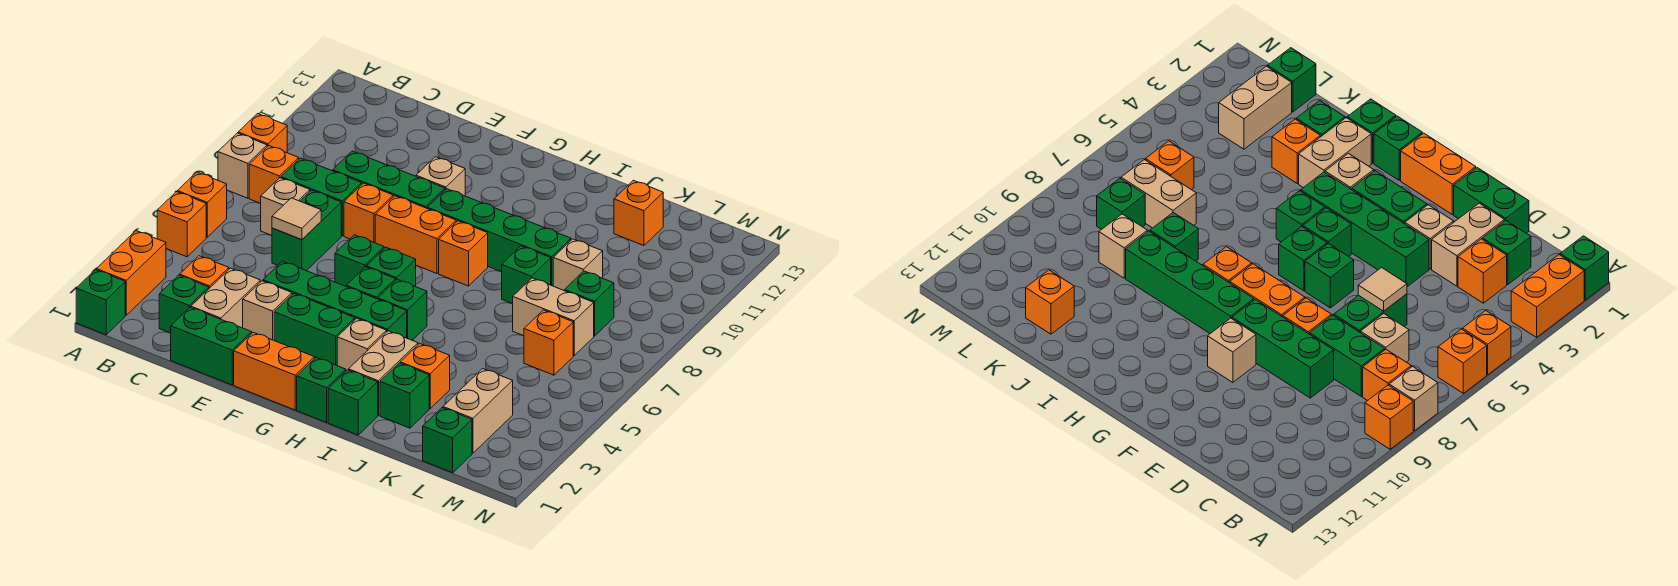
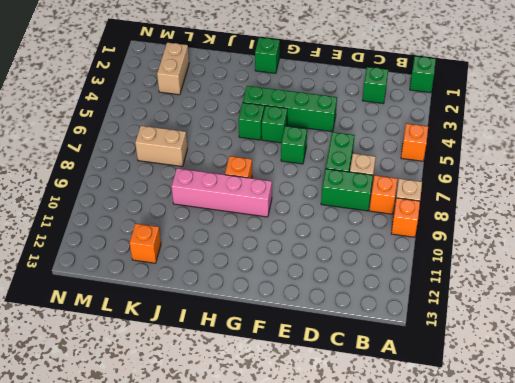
pink 1x4 brick [172,168,272,217] -> green 1x4 brick [427,189,571,286]
none -> orange 1x2 brick [96,231,166,315]
none -> orange 1x1 brick [177,172,227,237]
none -> orange 1x1 brick [180,256,229,288]
none -> green 1x2 brick [171,307,252,385]

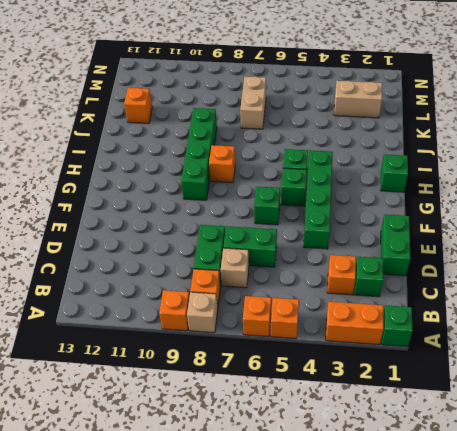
none -> tan 1x2 brick [191,268,260,328]
none -> green 1x3 brick [333,151,445,208]
none -> tan 1x1 brick [243,281,292,340]
none -> orange 1x1 brick [344,183,393,243]

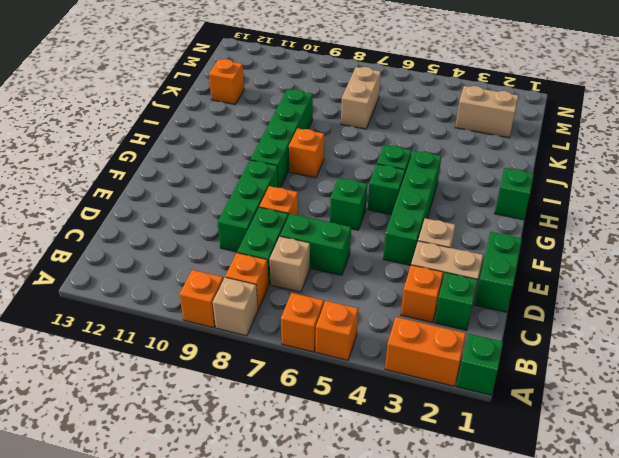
none -> orange 1x2 brick [234,332,315,410]
none -> green 1x2 brick [274,293,355,365]
none -> orange 1x2 brick [375,196,456,273]
none -> tan 1x1 brick [416,157,465,196]

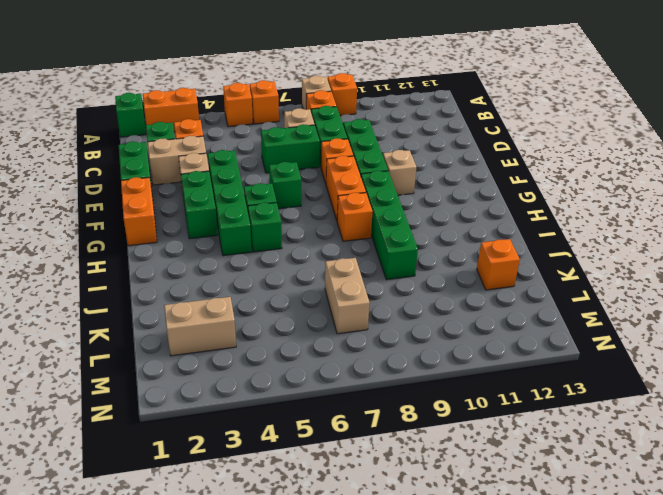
none -> green 1x1 brick [367,248,416,286]
none -> green 1x1 brick [297,357,346,423]
none -> tan 1x1 brick [337,318,387,371]
none -> green 1x1 brick [328,370,378,435]

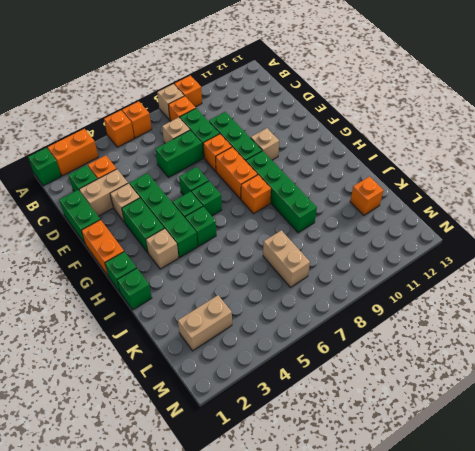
none -> tan 1x2 brick [349,331,418,416]
none -> green 1x1 brick [380,363,429,428]
none -> orange 1x1 brick [400,343,450,409]
none -> green 1x1 brick [502,246,551,304]

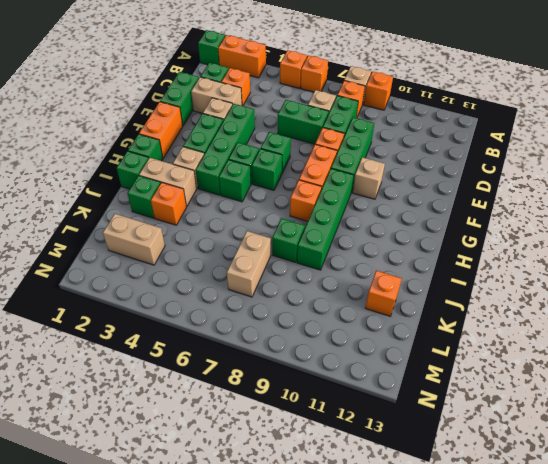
none -> tan 1x1 brick [553,239,603,291]
none -> green 1x1 brick [423,408,472,473]
none -> orange 1x1 brick [524,310,573,375]
none -> green 1x1 brick [565,271,614,336]

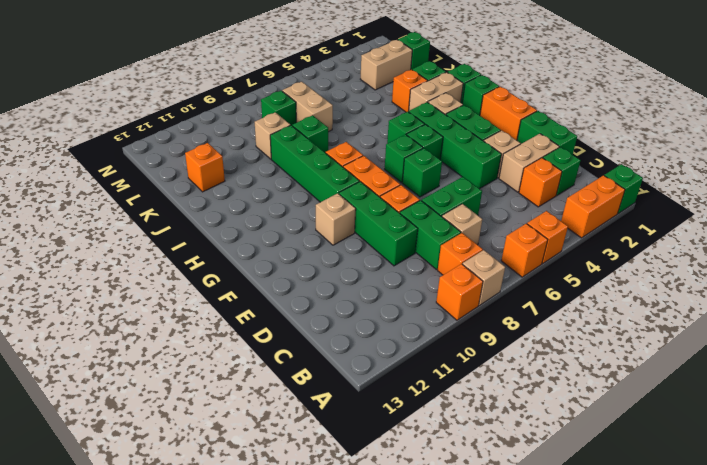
none -> orange 1x1 brick [524,310,573,375]
none -> tan 1x1 tile [272,198,321,240]

